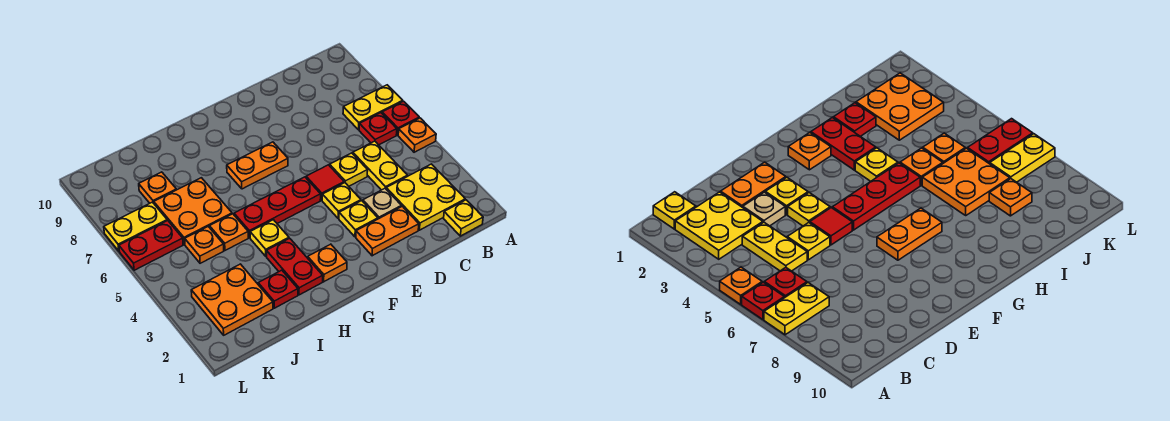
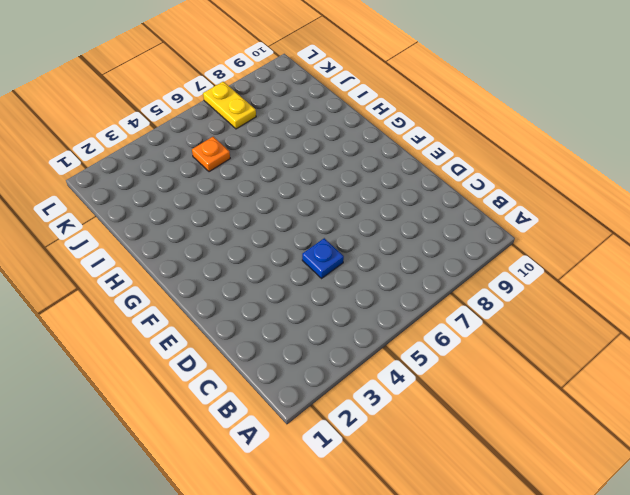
blue 1x1 plate [302,238,344,278] -> yellow 1x1 plate [330,153,368,186]
none -> orange 1x1 plate [398,118,436,152]
none -> red 1x1 plate [382,101,419,135]
none -> yellow 1x2 plate [343,85,403,130]

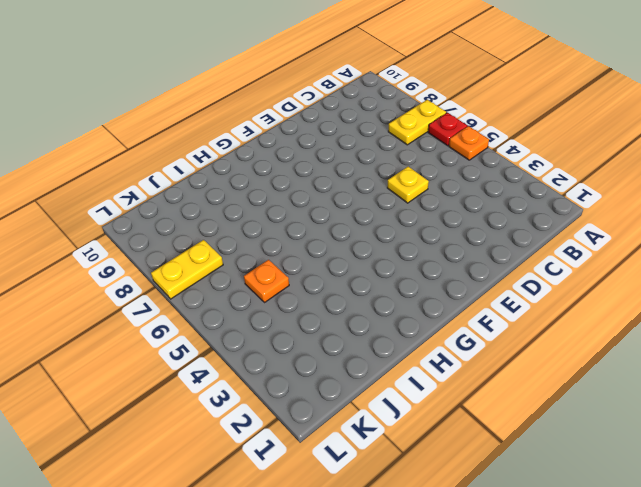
none -> yellow 1x1 plate [444,200,483,236]
none -> yellow 2x2 plate [386,164,465,230]
none -> red 1x1 plate [359,113,397,145]

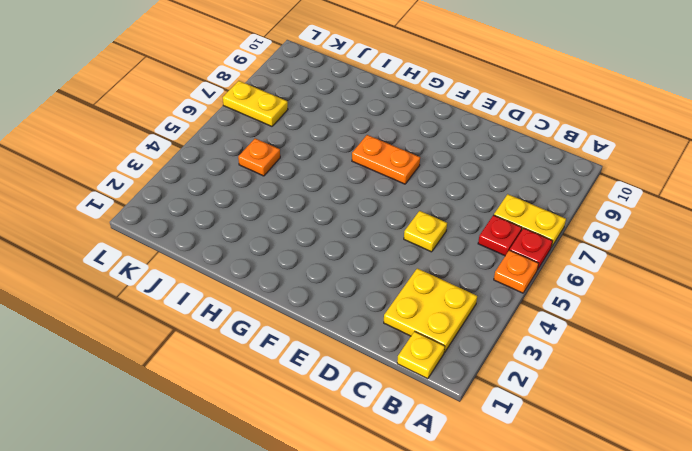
none -> yellow 1x2 plate [353,141,408,190]
none -> orange 1x2 plate [356,206,419,256]
none -> tan 1x1 plate [363,188,401,219]

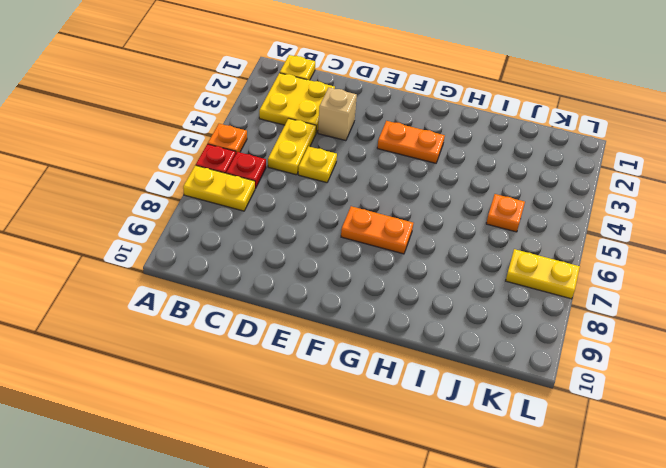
tan 1x1 brick [318,88,357,141] -> tan 1x1 plate [363,188,401,219]
orange 1x2 plate [377,121,445,163] -> orange 1x2 plate moved to [356,206,419,256]
none -> yellow 1x1 plate [339,201,378,237]
none -> yellow 1x1 plate [322,183,361,218]
none -> red 1x1 tile [306,165,344,200]

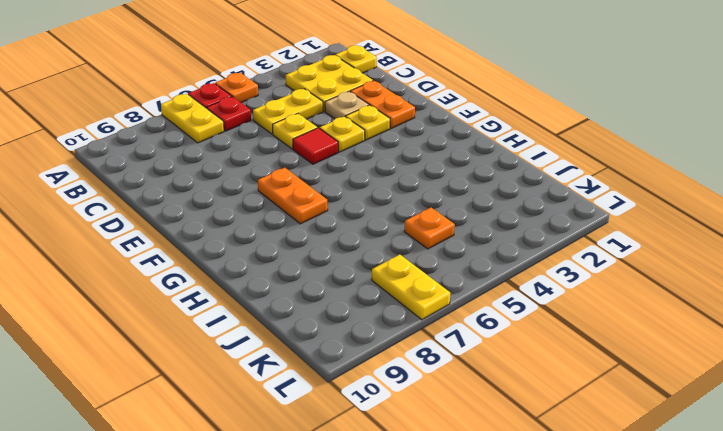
none -> red 1x3 plate [234,177,321,238]
none -> orange 1x1 plate [308,244,347,282]
none -> red 1x2 plate [267,238,323,295]

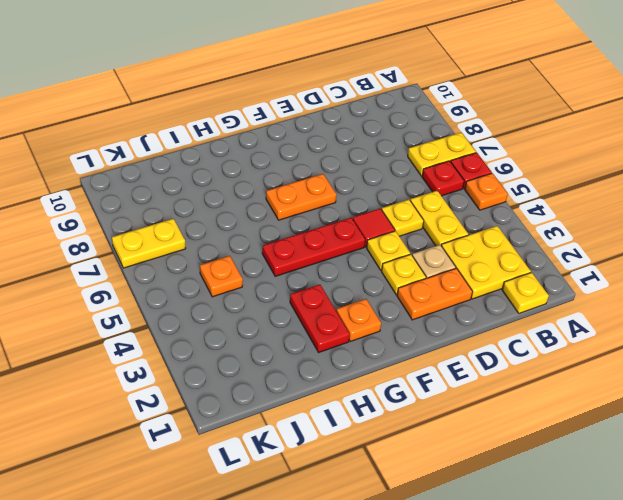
none -> yellow 1x1 plate [250,220,289,256]
none -> red 1x1 plate [258,270,298,308]
none -> orange 1x1 plate [210,214,248,250]

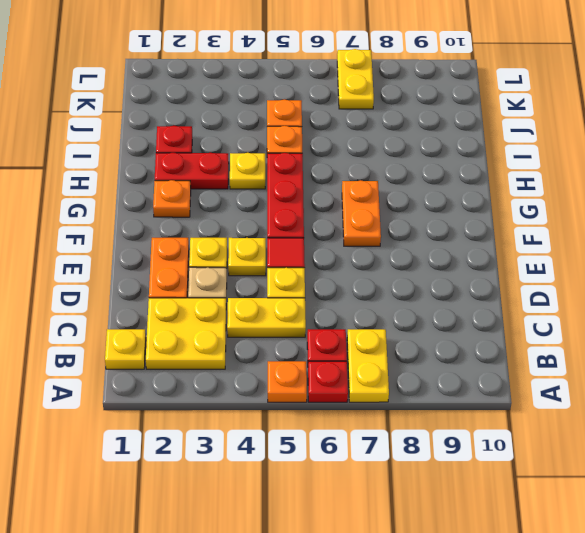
none -> orange 2x2 plate [154,178,232,245]
none -> orange 2x2 plate [191,264,273,335]
none -> orange 1x1 plate [139,172,176,203]

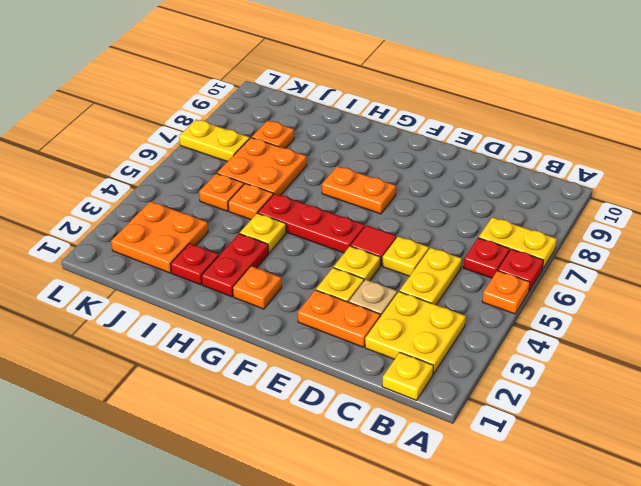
none -> red 1x2 plate [119,220,183,270]

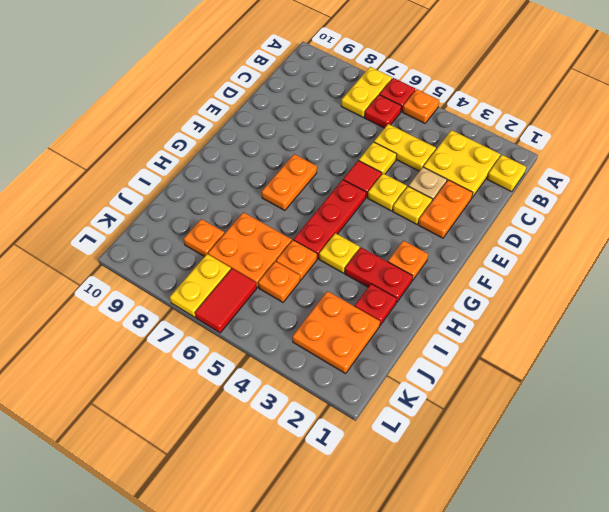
red 1x2 tile [195,269,257,333] -> red 1x2 plate [119,220,183,270]

